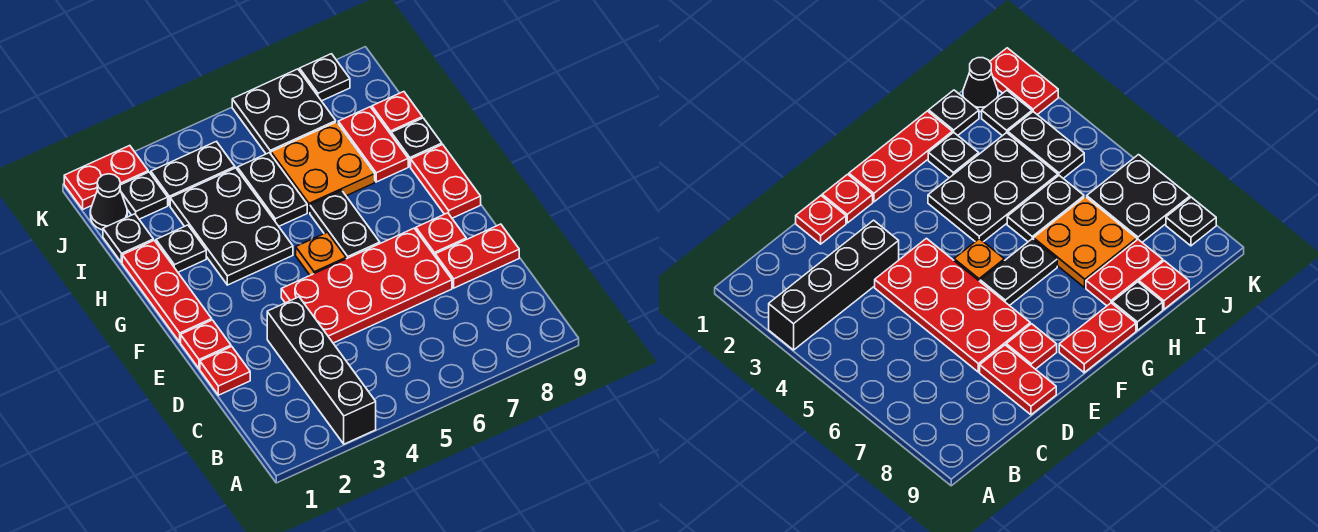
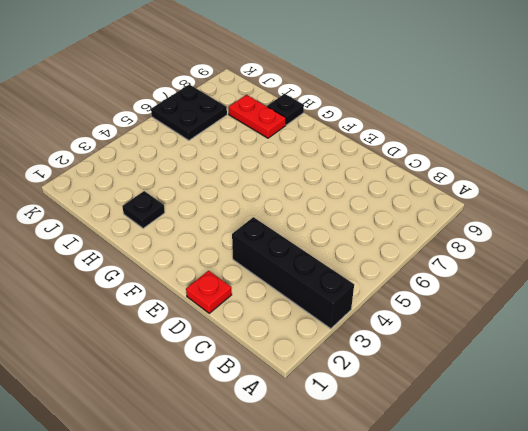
none -> red 2x4 plate [281,228,452,343]
none -> red 1x2 plate [435,224,519,288]
none -> red 1x1 plate [181,320,231,369]

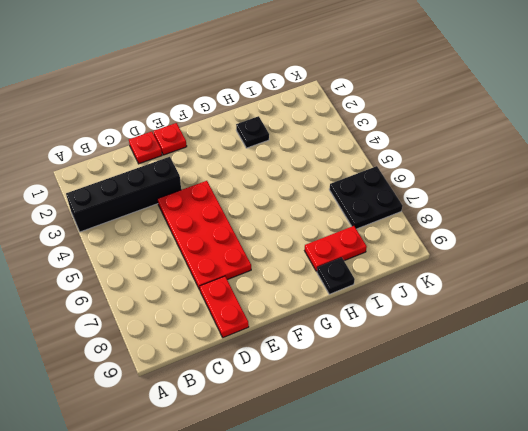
none -> red 1x1 plate [416,213,466,256]
none -> red 1x3 plate [122,240,212,342]
none -> orange 1x1 plate [296,232,346,275]

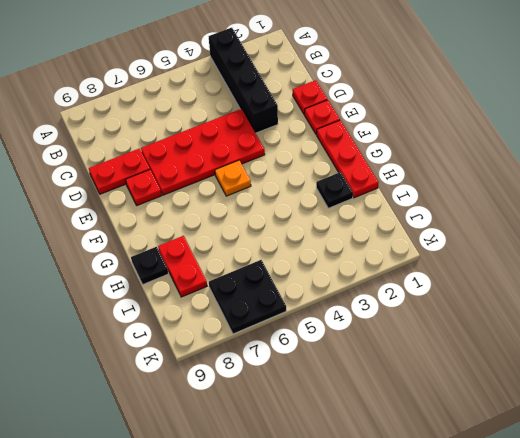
none -> black 1x2 plate [310,190,380,259]
none -> red 1x2 plate [411,144,481,218]
none -> black 2x3 plate [170,168,293,285]

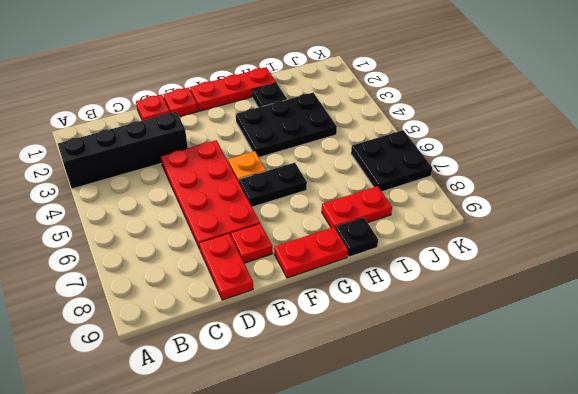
none -> black 1x2 plate [237,153,307,226]
none -> orange 2x2 plate [271,122,375,213]
none -> black 1x1 plate [103,214,153,263]

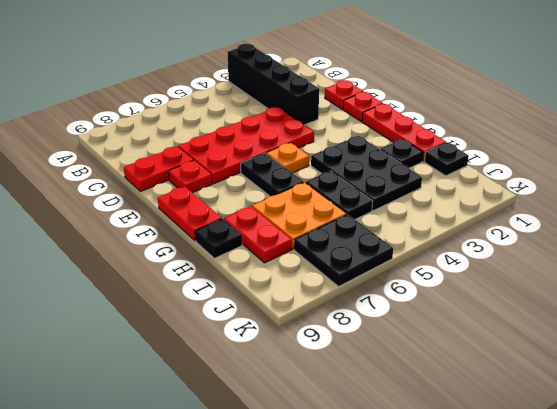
none -> red 1x1 plate [372,92,422,134]
none -> black 1x1 cone [90,174,127,230]
none -> black 1x1 plate [120,172,168,219]

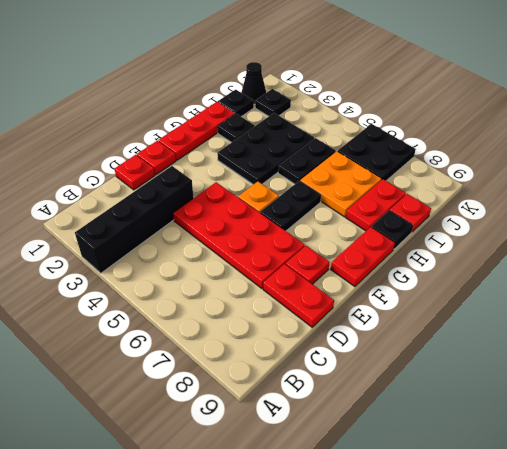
none -> black 1x2 plate [151,141,235,205]
none -> red 1x2 plate [64,146,148,209]
none -> black 1x1 plate [300,54,350,101]

